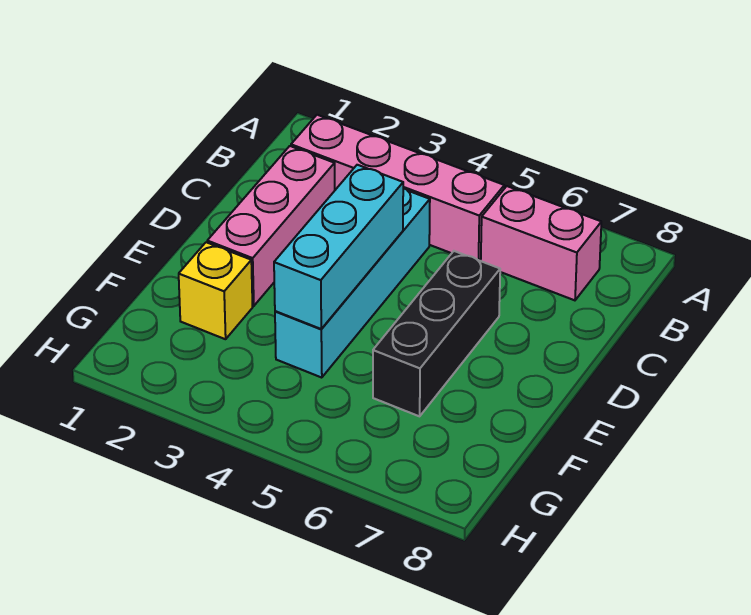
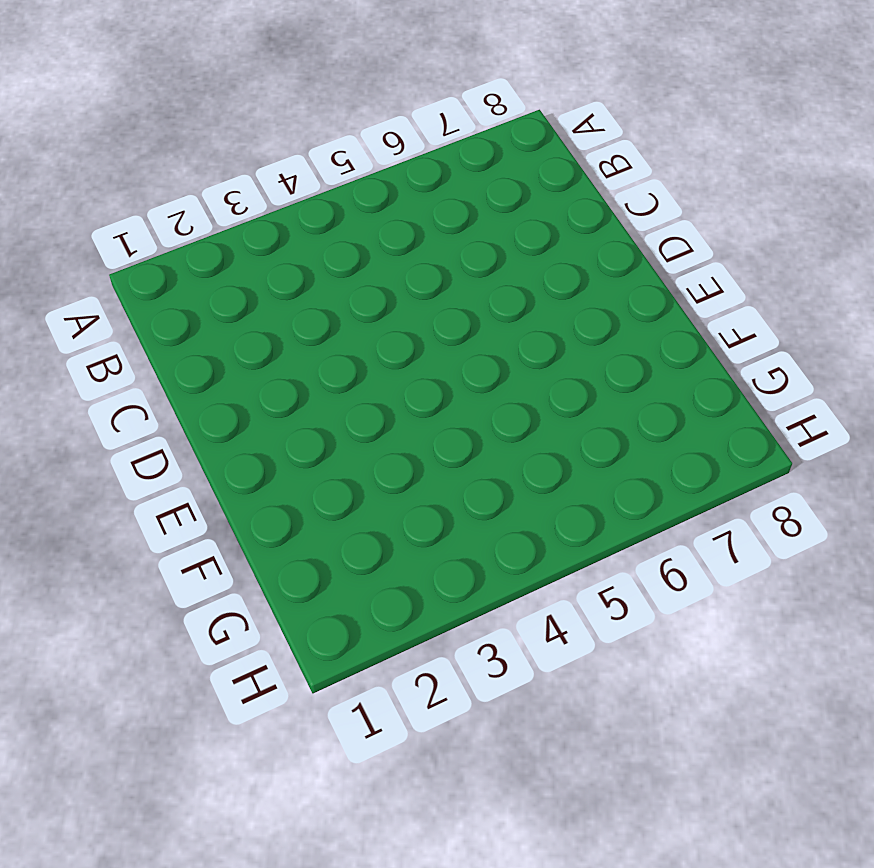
none -> pink 1x4 brick [291,115,504,261]
none -> pink 1x2 brick [481,186,601,300]

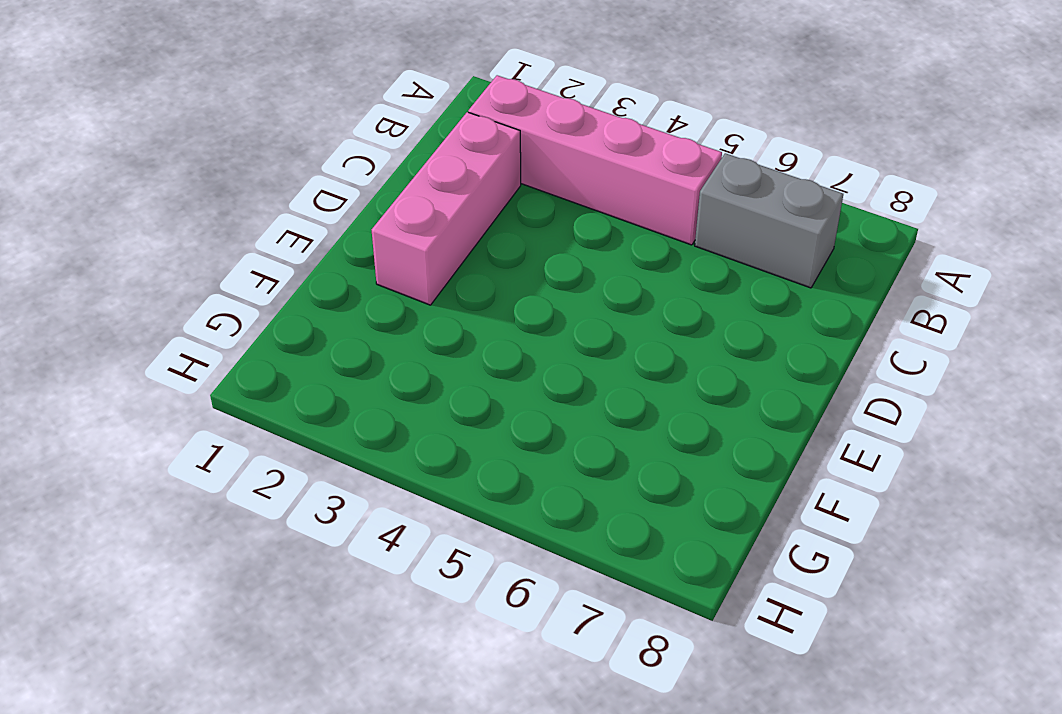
grey 1x2 brick [695,153,843,288] -> pink 1x2 brick [481,186,601,300]
none -> cyan 1x4 brick [275,188,430,378]
none -> black 1x3 brick [373,251,500,416]

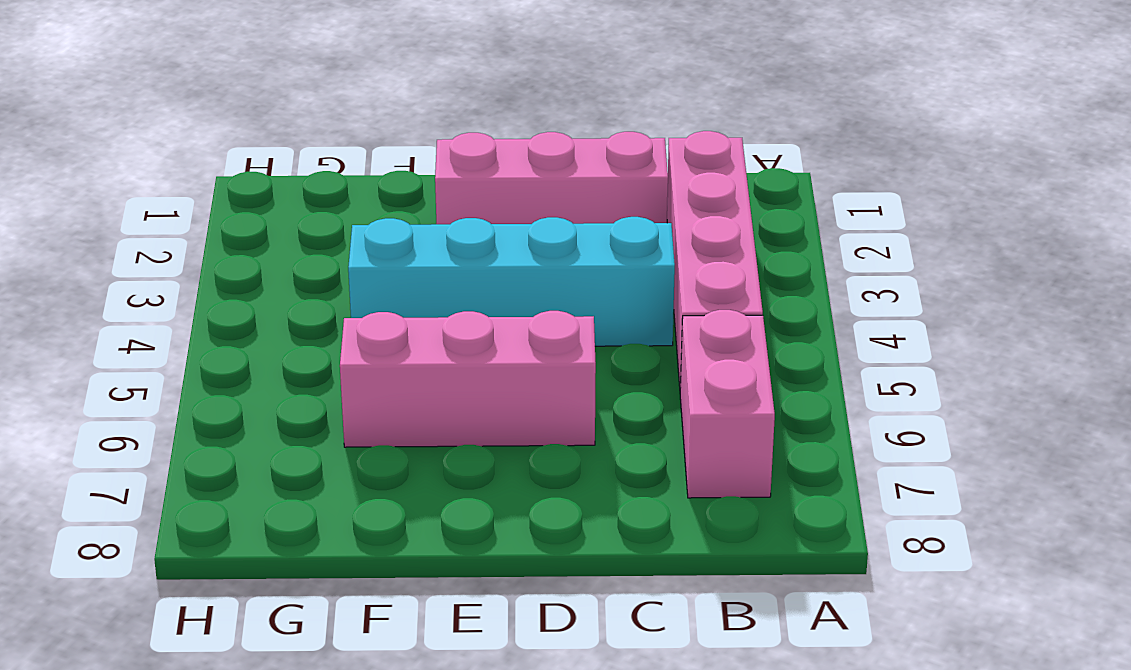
pink 1x3 brick [340,311,596,447] -> black 1x3 brick [373,251,500,416]
none -> yellow 1x1 brick [179,242,253,339]
none -> cyan 1x3 brick [274,165,403,329]

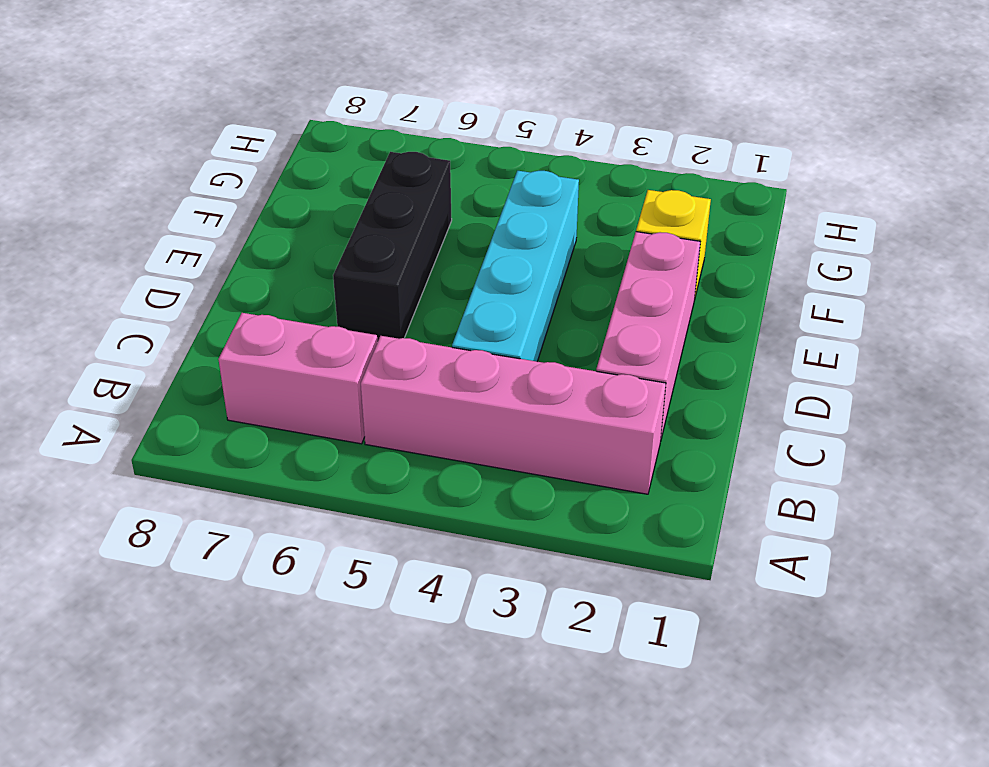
none -> cyan 1x3 brick [274,165,403,329]

